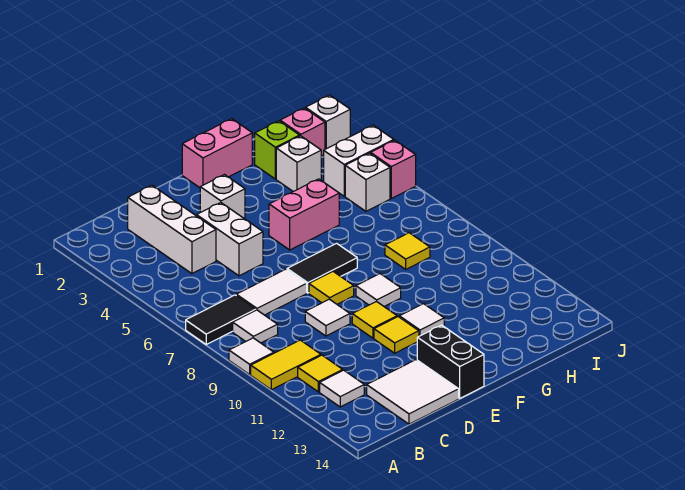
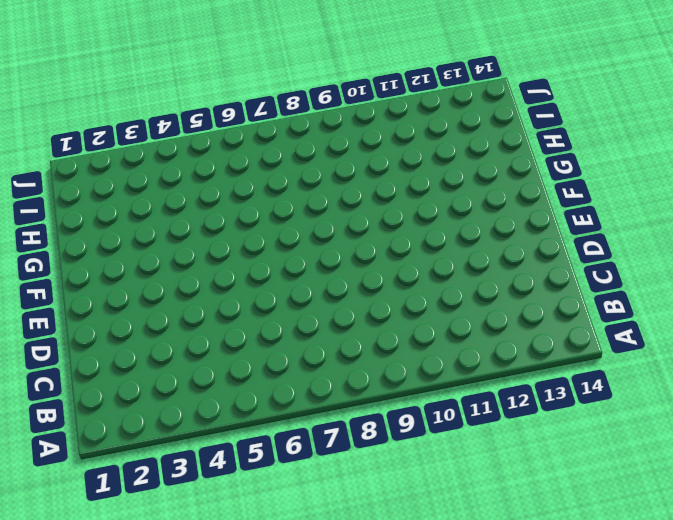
none -> black 1x2 tile [186,295,256,344]
none -> white 1x1 tile [229,338,274,375]
none -> yellow 1x2 tile [251,340,321,390]

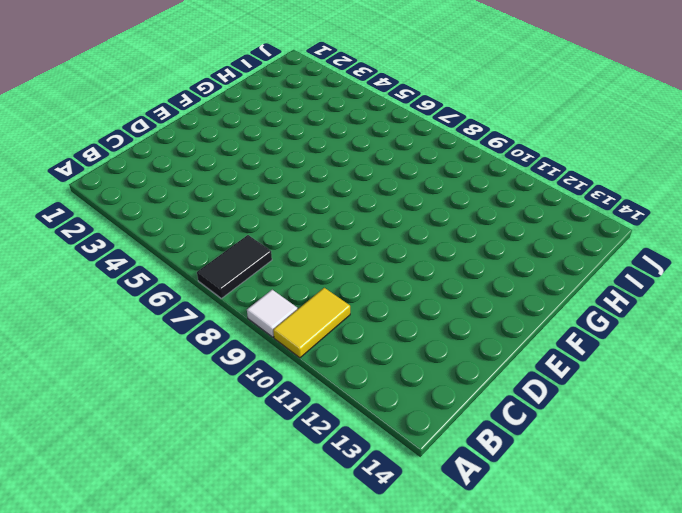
none -> white 1x1 tile [233,310,278,343]
none -> yellow 1x1 tile [298,355,343,392]
none -> white 1x1 tile [320,370,364,407]

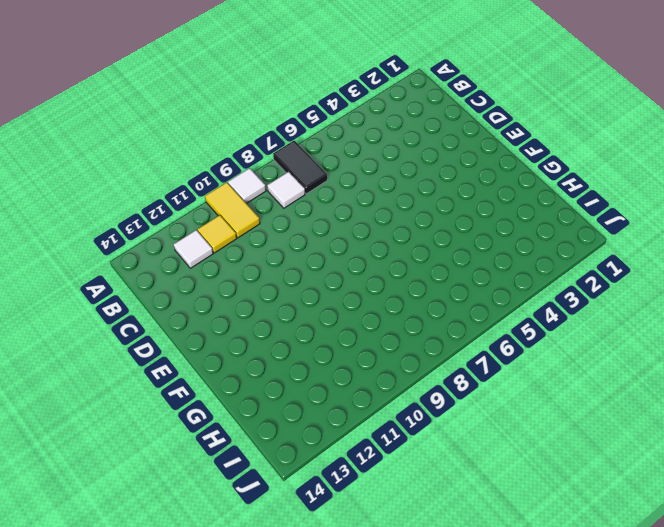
none -> white 1x3 brick [128,185,216,274]
none -> white 1x2 tile [236,269,307,315]
none -> white 2x2 tile [367,360,459,424]

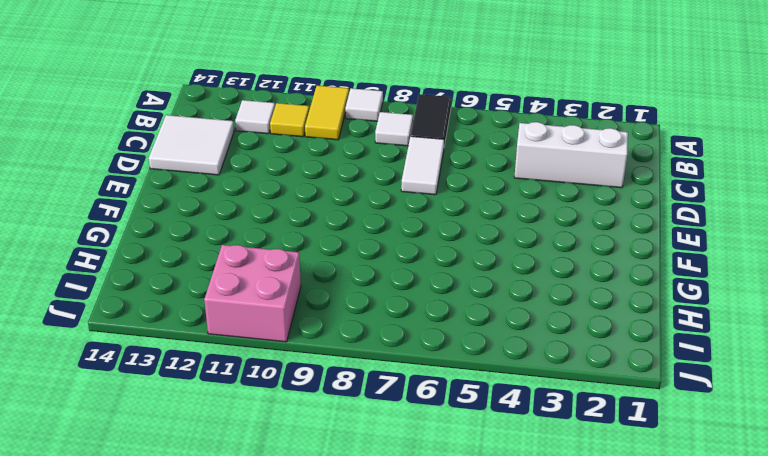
pink 2x2 brick [204,245,301,342] -> none
none -> white 1x2 brick [197,203,263,276]
none -> white 1x1 tile [305,299,350,336]
none -> white 1x1 brick [200,175,245,219]

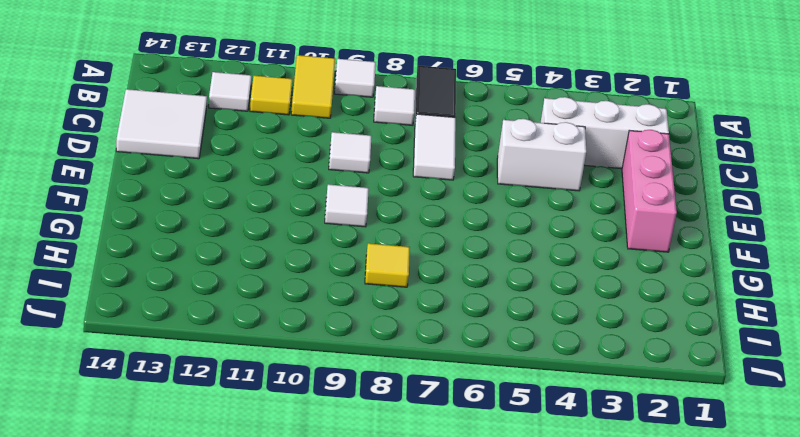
pink 1x3 brick [622,130,677,252] -> none
none -> white 1x1 brick [200,175,245,219]
none -> black 1x2 tile [287,243,357,293]
none -> yellow 1x1 tile [309,272,354,304]

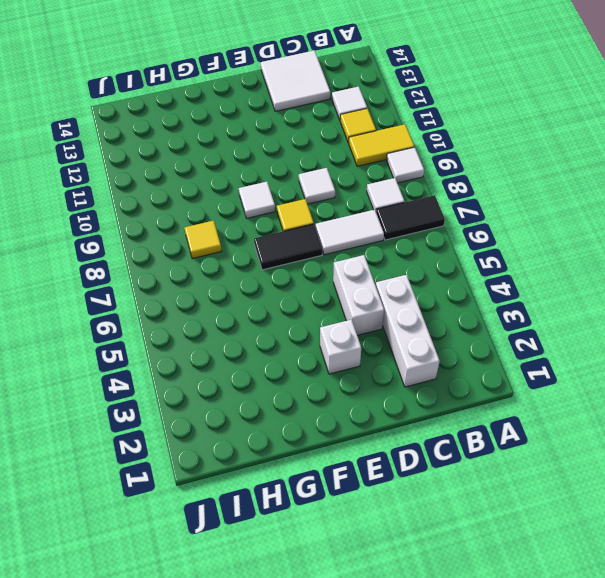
none -> yellow 1x1 tile [352,301,397,338]
none -> yellow 1x1 tile [374,317,419,353]
none -> black 1x2 brick [417,325,484,398]

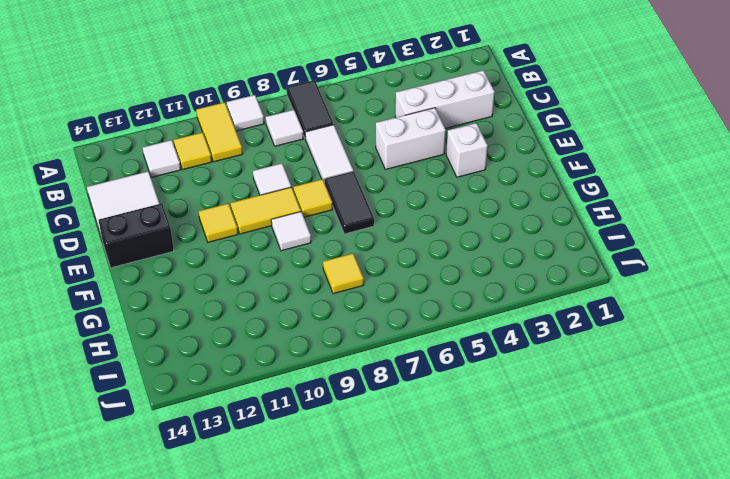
yellow 1x2 tile [230,187,301,234] -> yellow 1x1 tile [352,301,397,338]
none -> pink 1x2 brick [182,119,252,188]
none -> pink 1x2 brick [269,179,339,250]
none -> white 1x1 tile [399,304,444,336]

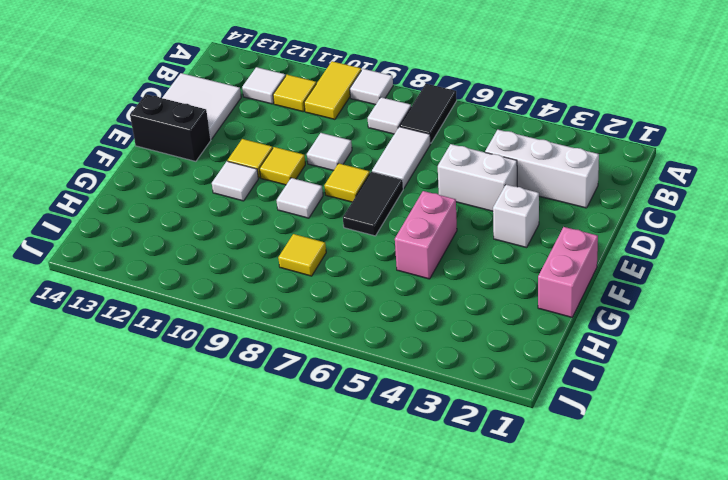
none -> lime 1x1 brick [255,121,300,179]
none -> white 1x1 brick [276,136,321,192]
none -> pink 1x1 brick [280,108,325,156]

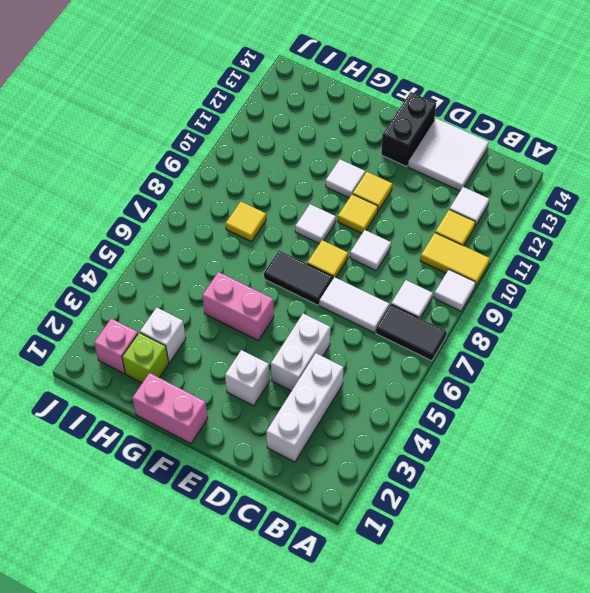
none -> white 1x2 brick [324,125,394,196]
none -> white 1x1 brick [345,153,390,211]
none -> white 1x1 brick [306,95,350,149]

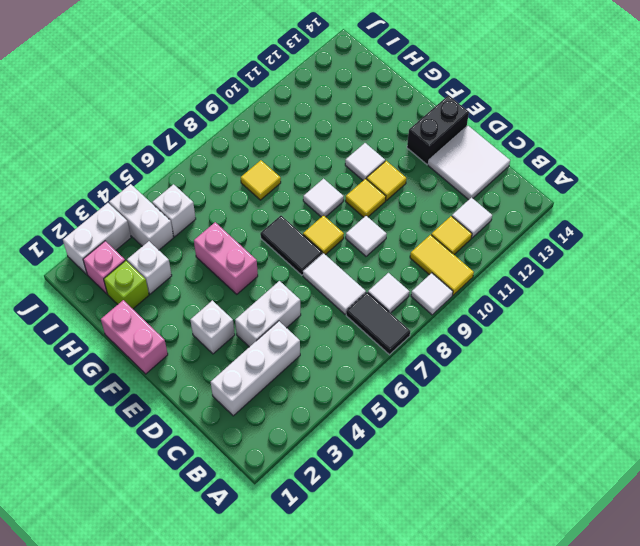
white 1x2 brick [63,203,131,274] -> white 1x1 brick [306,95,350,149]
none -> pink 1x1 brick [371,140,416,198]

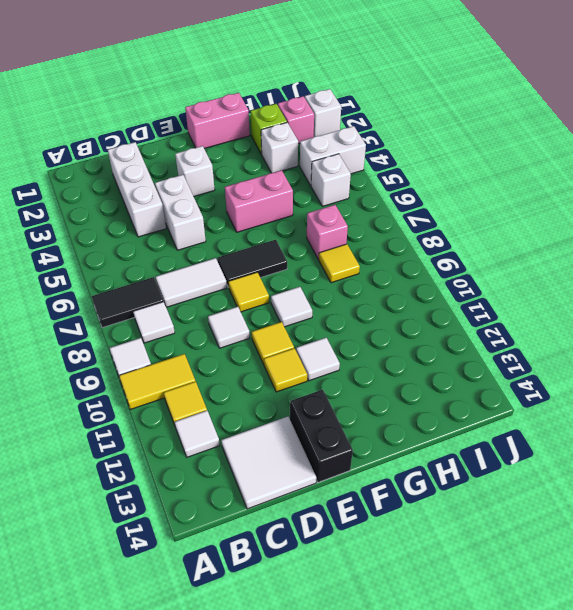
pink 1x1 brick [307,205,348,259] -> pink 1x1 brick moved to [371,140,416,198]

